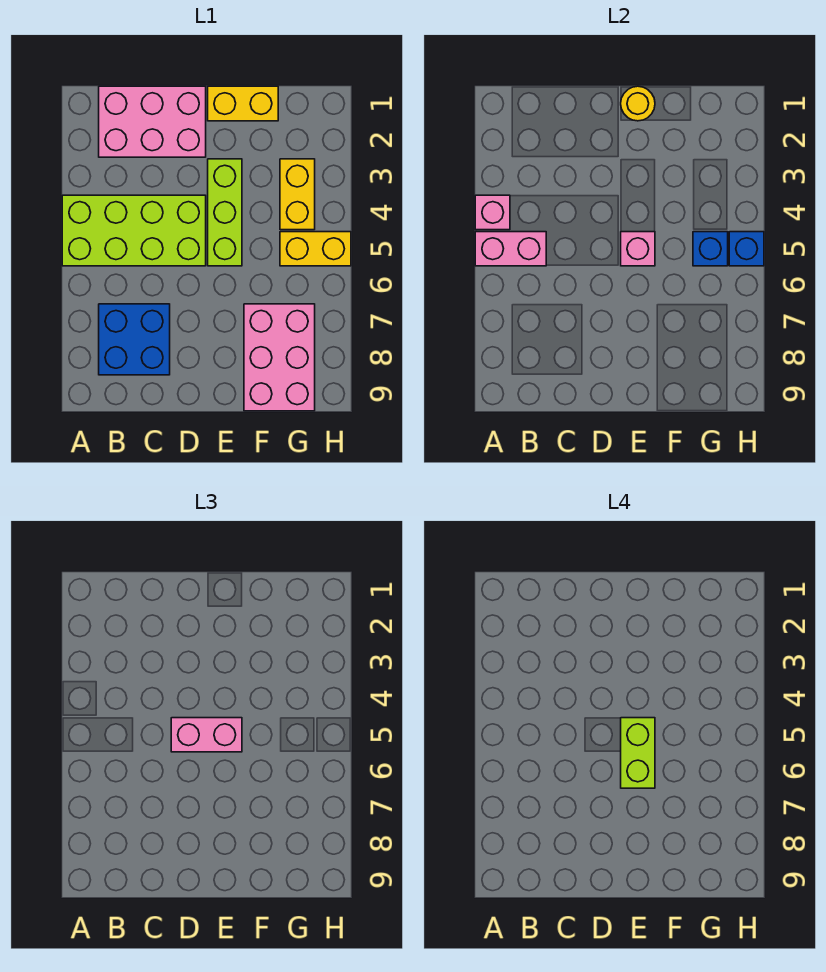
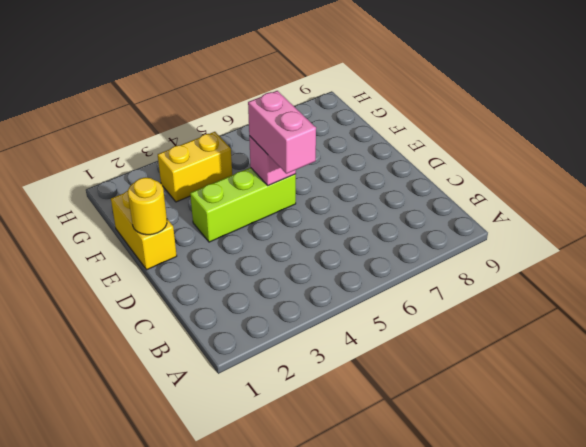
none -> lime 2x4 brick [62,195,206,266]
none -> pink 2x3 brick [99,86,206,157]
none -> blue 2x2 brick [99,304,170,375]

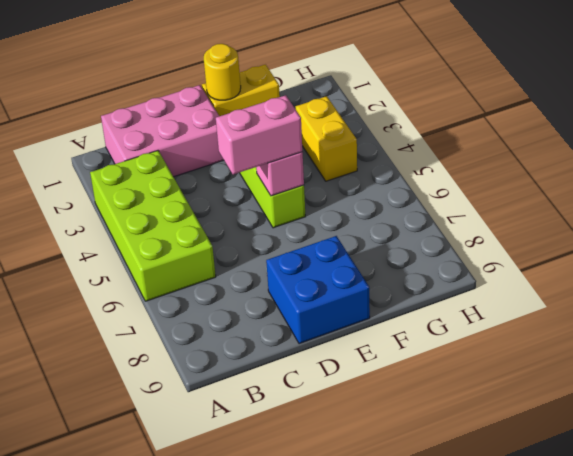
lime 2x4 brick [90,151,216,301] -> lime 2x4 brick turned to [62,195,206,266]
blue 2x2 brick [266,236,370,344] -> blue 2x2 brick moved to [99,304,170,375]
none -> pink 2x3 brick [244,304,315,411]
none -> yellow 1x2 brick [280,232,351,266]
none -> pink 1x1 brick [475,195,510,230]

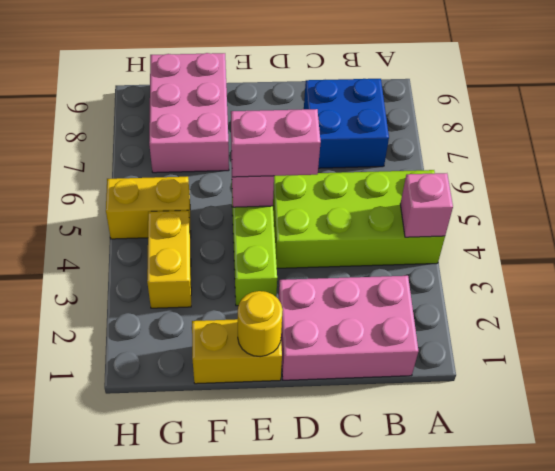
none -> pink 1x2 brick [475,232,546,266]
none -> blue 1x1 brick [693,232,728,266]
none -> blue 1x1 brick [729,232,764,266]

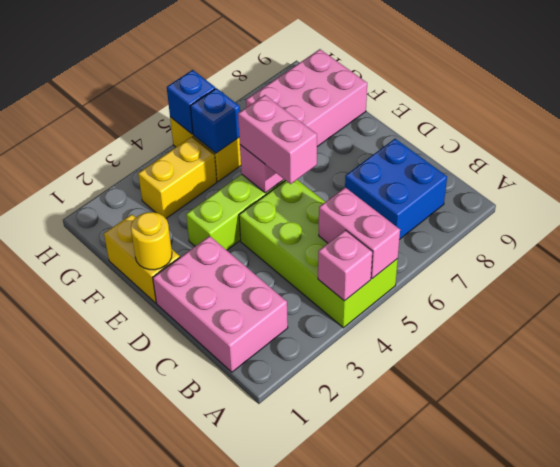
none -> lime 1x2 brick [621,718,655,788]

